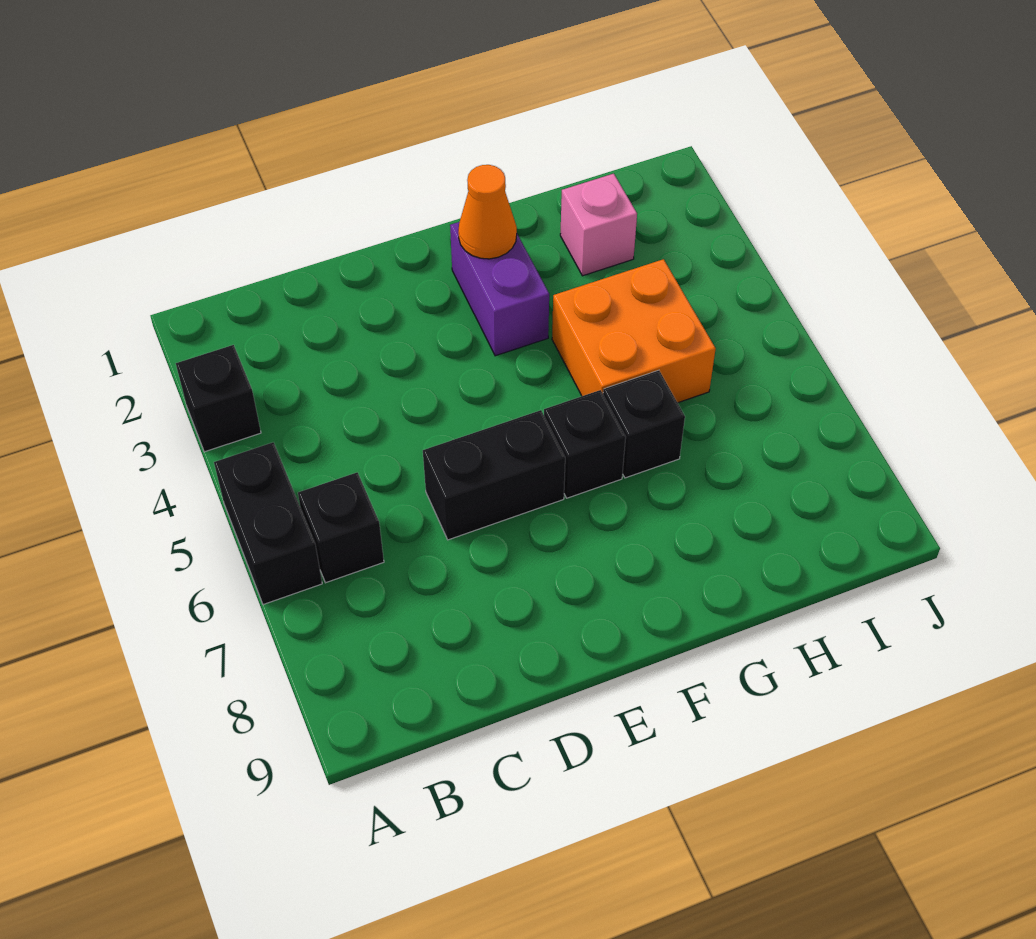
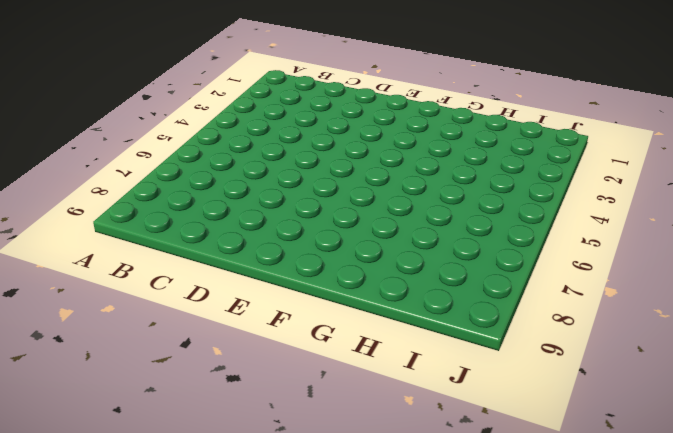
none -> black 1x1 brick [176,345,261,452]
none -> black 1x2 brick [214,442,322,605]

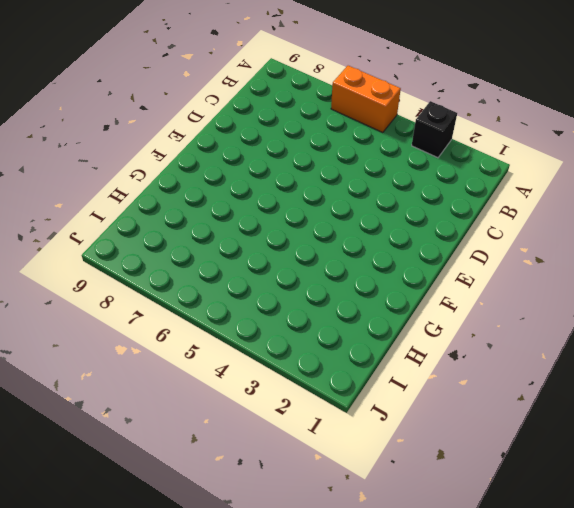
orange 1x2 brick [331,66,401,133] -> black 1x2 brick [214,442,322,605]
none -> black 1x1 brick [298,472,384,583]
none -> black 1x2 brick [423,410,565,540]

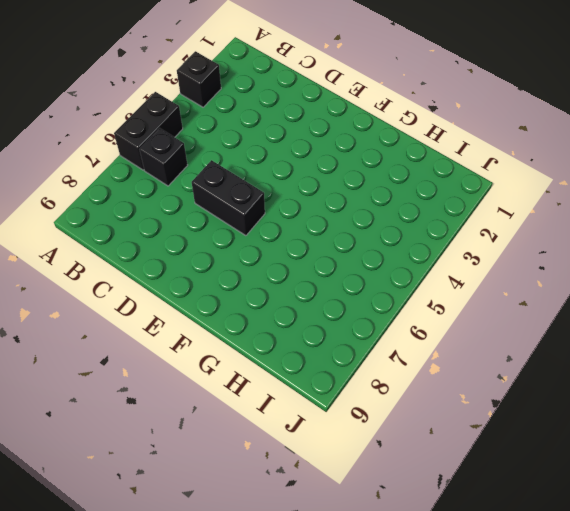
none -> purple 1x2 brick [450,222,549,356]
none -> black 1x1 brick [544,390,626,498]

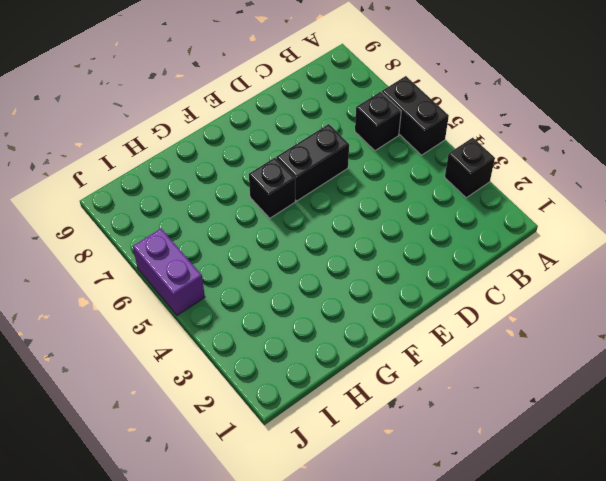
purple 1x2 brick [133,229,205,315] -> purple 1x2 brick moved to [450,222,549,356]
none -> orange 2x2 brick [552,259,716,403]
none -> black 1x1 brick [603,370,685,478]

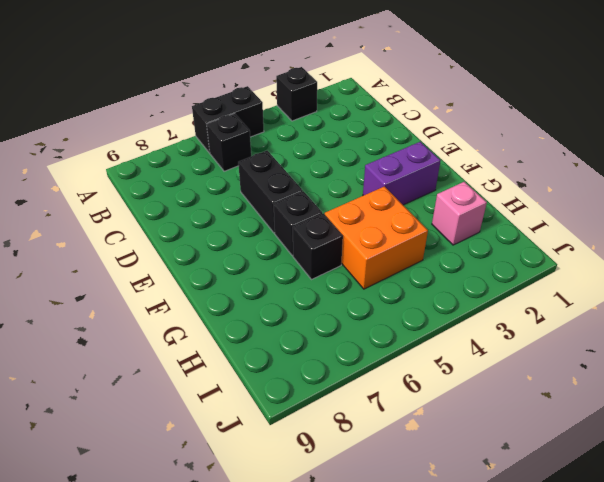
none -> orange 1x1 cone [458,165,517,259]

